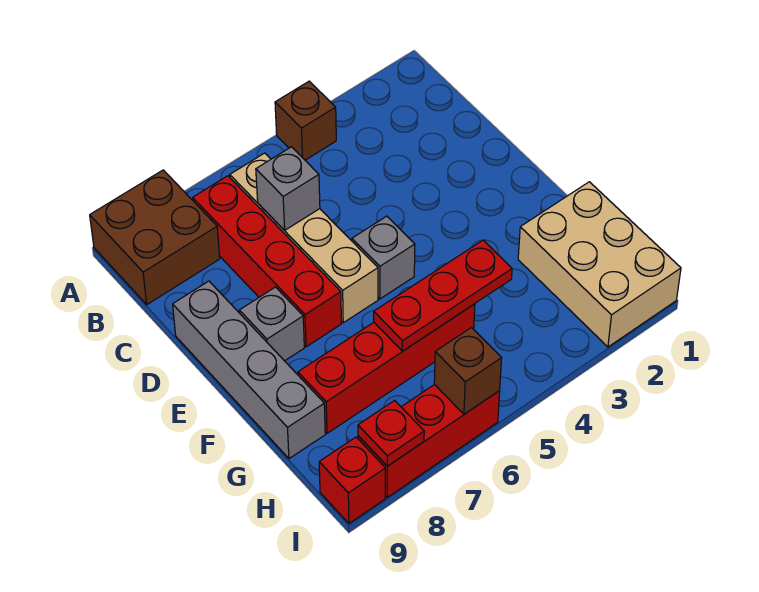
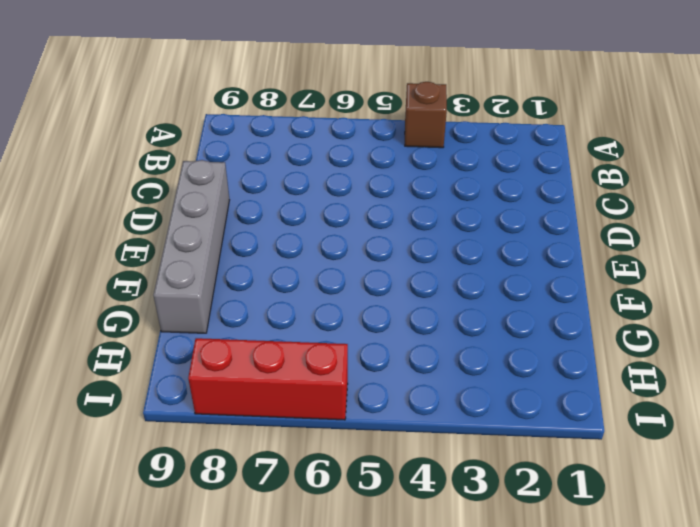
none -> brown 2x2 brick [90,170,220,305]
none -> tan 1x4 brick [230,153,378,323]
none -> red 1x4 brick [193,176,341,347]

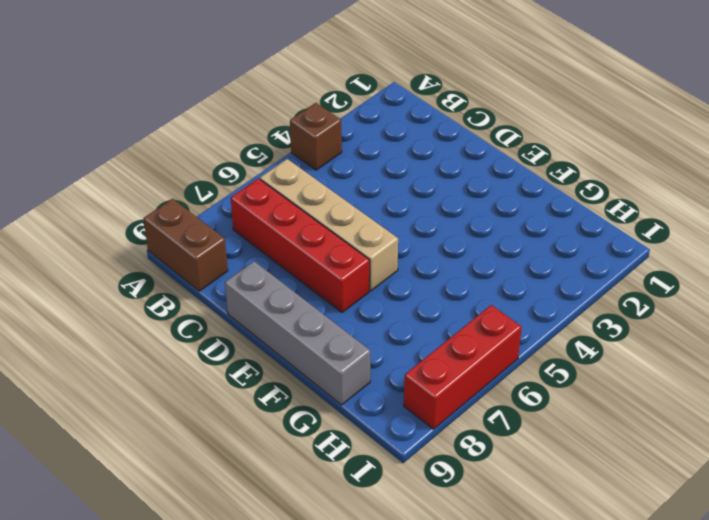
brown 1x2 brick [144,199,228,291] -> brown 2x2 brick [90,170,220,305]
none -> grey 1x1 brick [352,216,415,299]
none -> grey 1x1 brick [239,287,304,361]
none -> tan 2x3 brick [518,182,681,347]

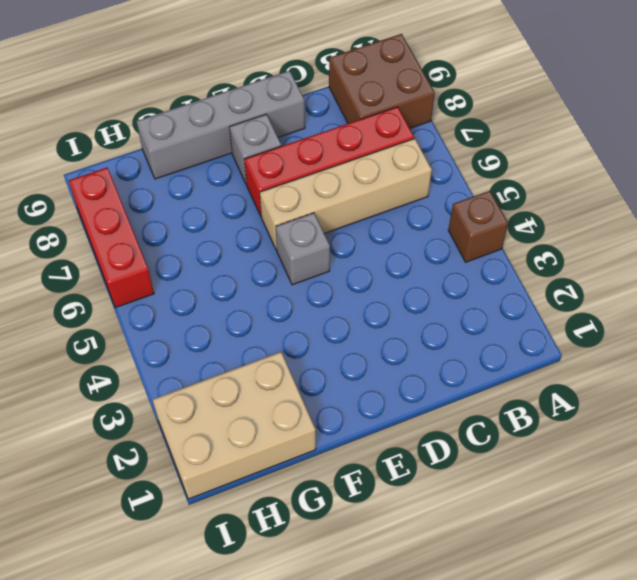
none -> red 1x4 brick [298,304,475,433]
none -> red 1x1 brick [319,437,385,523]
none -> grey 1x1 brick [256,147,320,230]

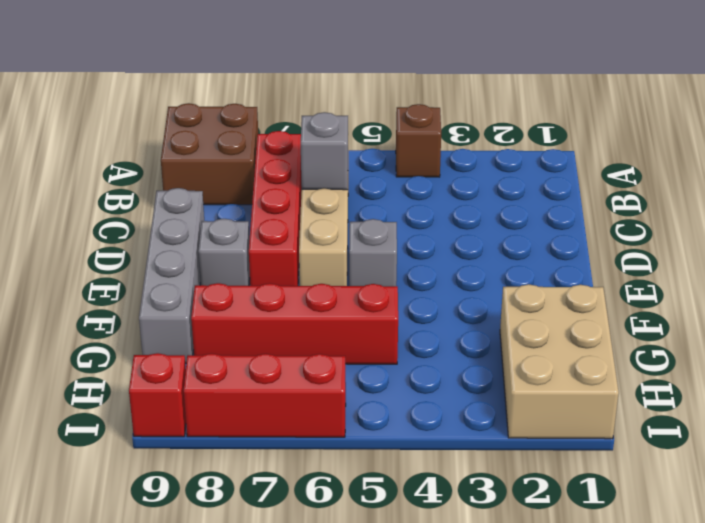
none -> red 1x3 plate [374,240,512,351]
none -> brown 1x1 brick [434,328,502,414]
none -> red 1x1 plate [358,400,424,466]

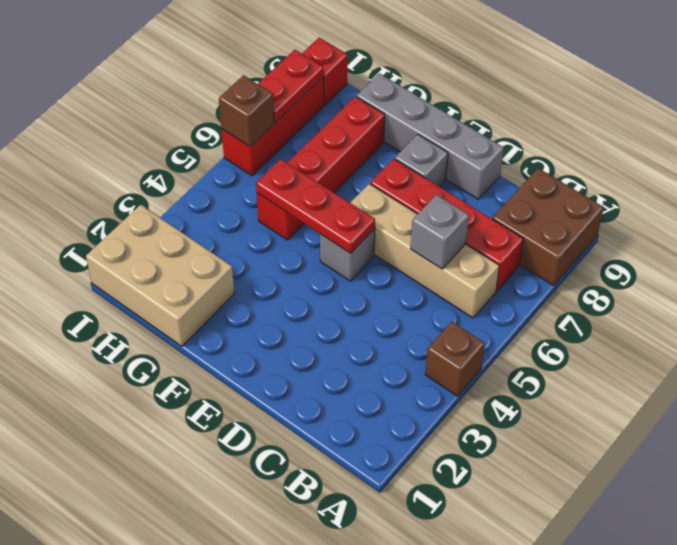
red 1x3 plate [256,159,375,253] -> red 1x3 plate turned to [374,240,512,351]
red 1x2 plate [258,50,324,122] -> red 1x1 plate [358,400,424,466]

